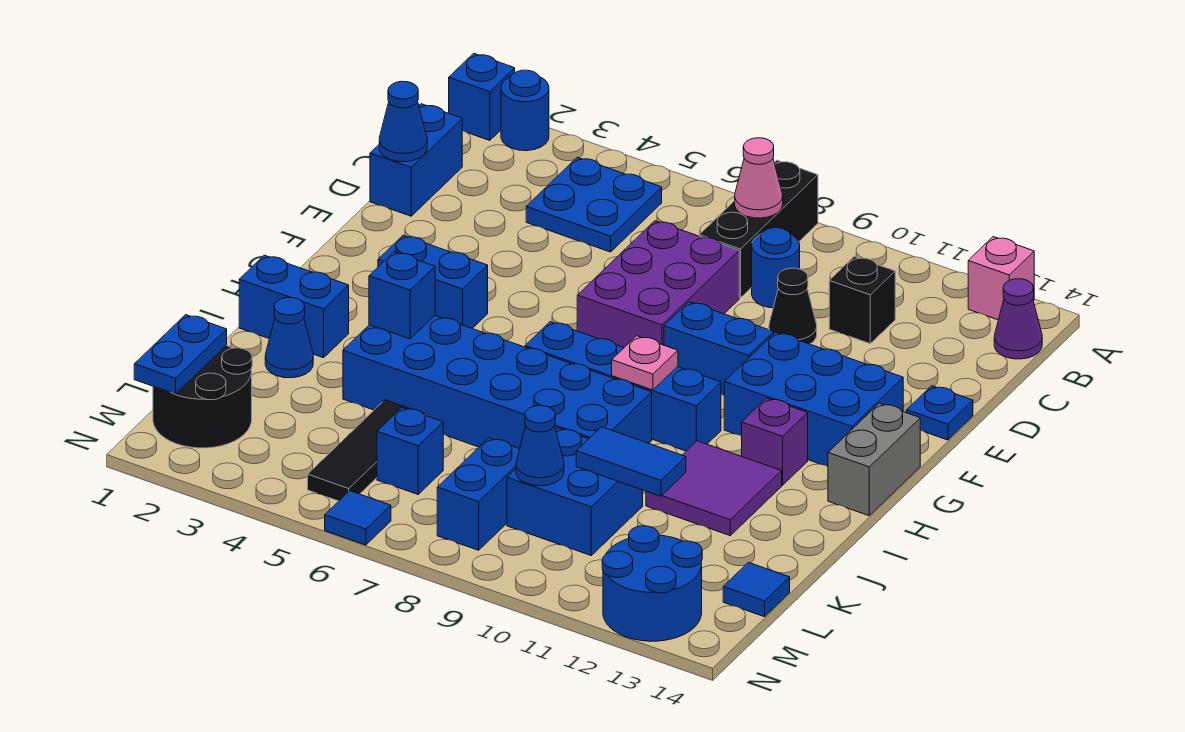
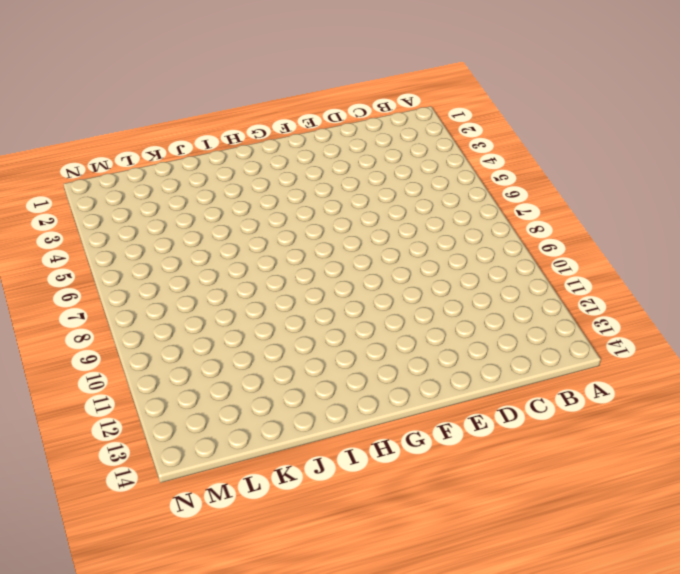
none -> blue 1x1 brick [449,53,515,141]
none -> blue 1x1 round brick [501,70,549,151]
none -> black 1x3 brick [699,160,818,298]
none -> pink 1x1 brick [968,237,1034,320]

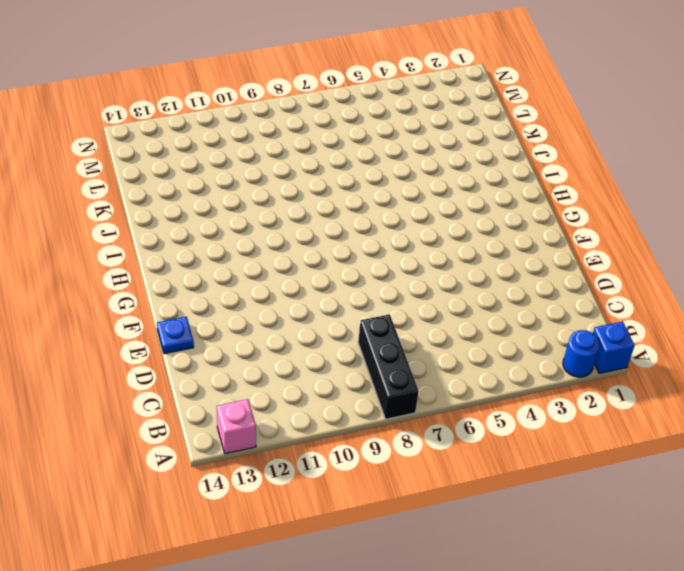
none -> blue 2x2 plate [526,157,662,252]
none -> purple 1x1 cone [994,279,1042,359]
none -> blue 1x2 brick [370,104,462,216]
none -> blue 1x1 round brick [752,228,800,308]

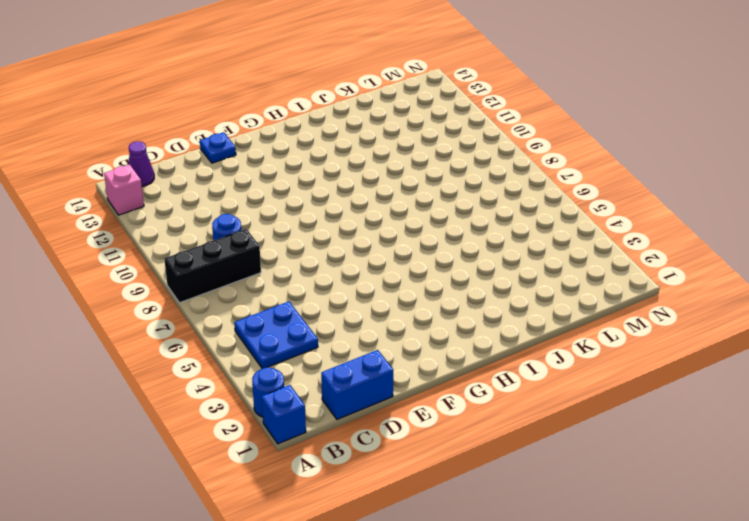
none -> black 1x1 brick [829,257,895,344]
none -> purple 2x3 brick [577,221,739,347]
none -> black 1x1 cone [769,268,817,344]
none -> blue 1x2 brick [664,302,774,395]

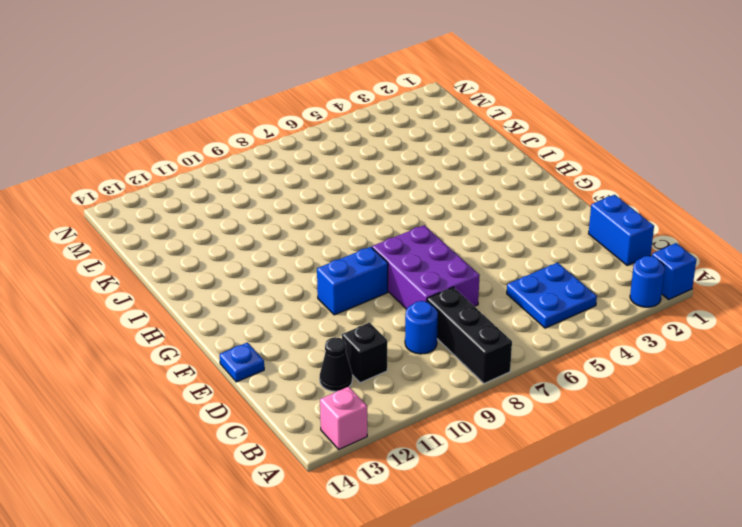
black 1x1 cone [320,337,352,391] -> black 1x1 cone moved to [769,268,817,344]
none -> purple 1x1 cone [994,279,1042,359]
none -> blue 2x3 brick [724,332,903,466]
none -> blue 1x2 brick [378,235,488,328]
none -> grey 1x2 brick [828,403,920,516]

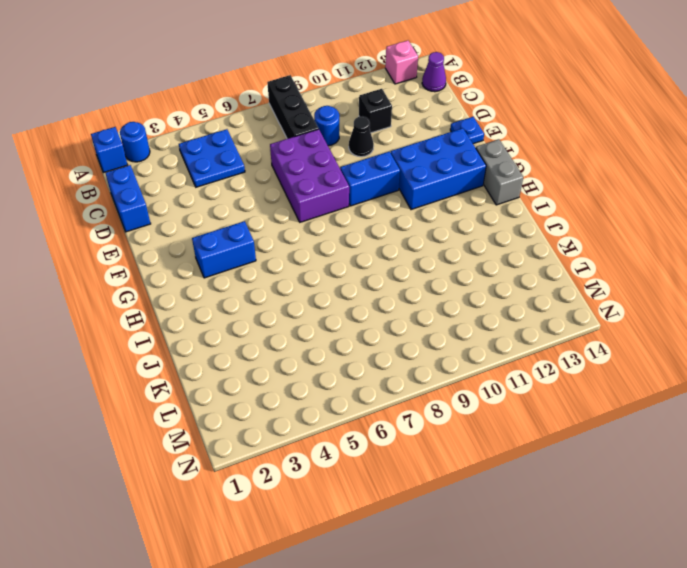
none -> blue 1x4 brick [525,322,721,451]
none -> purple 1x1 brick [742,398,808,485]
none -> blue 1x2 brick [239,255,349,358]
none -> blue 2x6 brick [343,316,652,449]

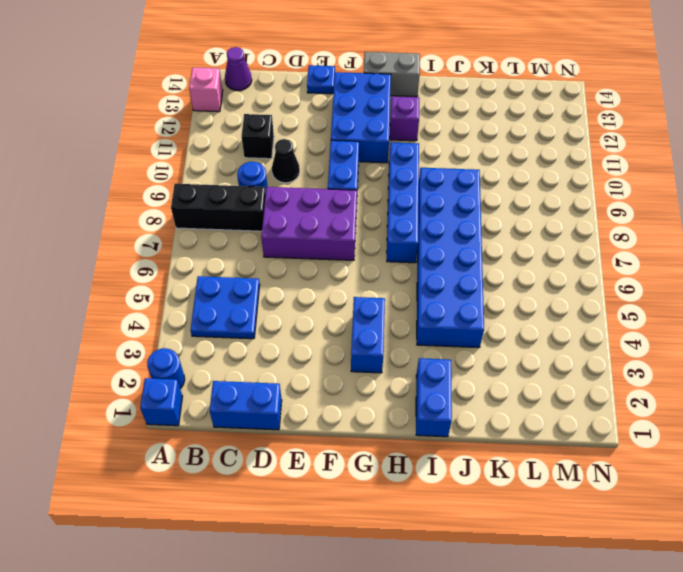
none -> purple 2x2 tile [646,441,782,536]
none -> blue 1x1 cone [265,298,313,378]
none -> black 1x3 tile [308,400,426,501]
none -> blue 2x2 brick [507,428,643,555]

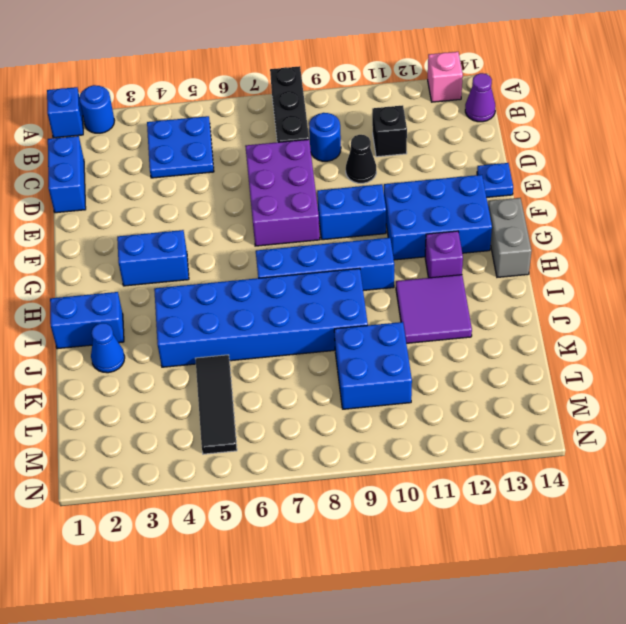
none -> black 2x2 round brick [153,345,252,448]
none -> blue 1x1 brick [377,407,443,494]
none -> blue 1x2 brick [437,438,519,550]
none -> blue 1x1 tile [723,563,790,617]

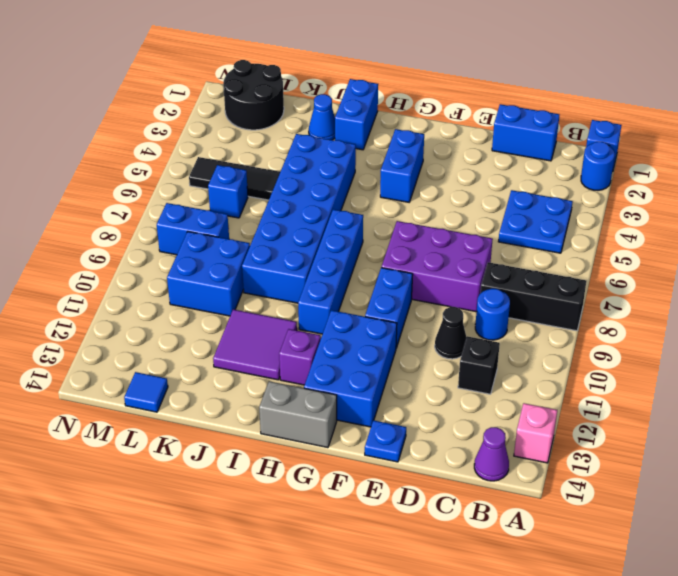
none -> blue 2x2 round brick [602,526,702,641]
none -> blue 1x1 tile [325,491,391,545]
none -> pink 1x1 cone [735,138,783,218]
none -> blue 1x1 cone [379,81,427,162]

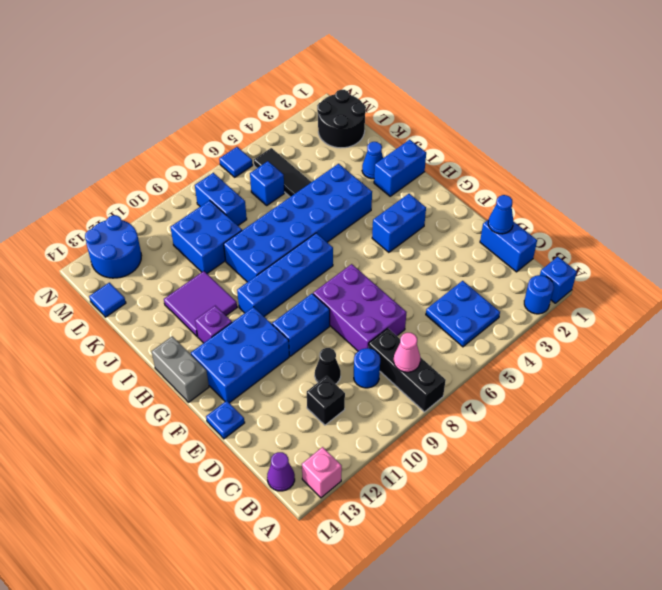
none -> pink 1x1 plate [612,336,678,390]
none -> blue 1x1 brick [369,252,435,339]
none -> blue 1x2 tile [576,427,686,496]
none -> blue 1x2 plate [134,315,227,394]

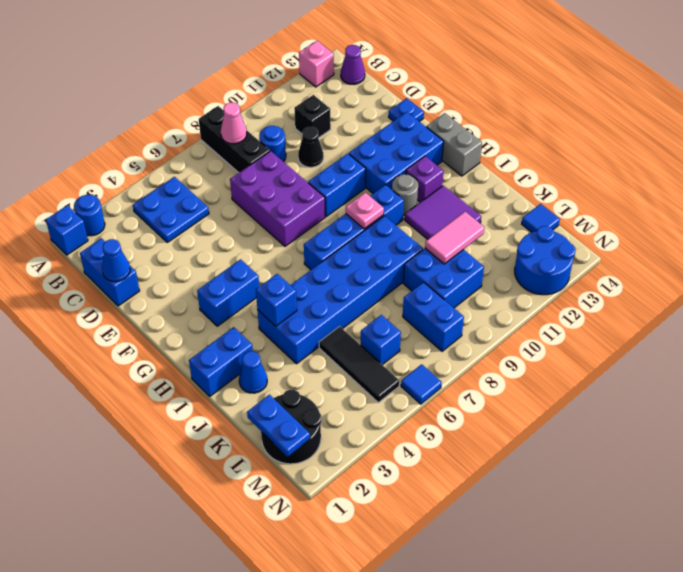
grey 1x1 round brick [392,174,418,215] -> none
pink 1x2 tile [425,212,484,264] -> blue 1x2 tile [576,427,686,496]
none -> blue 1x1 cone [516,406,564,486]

